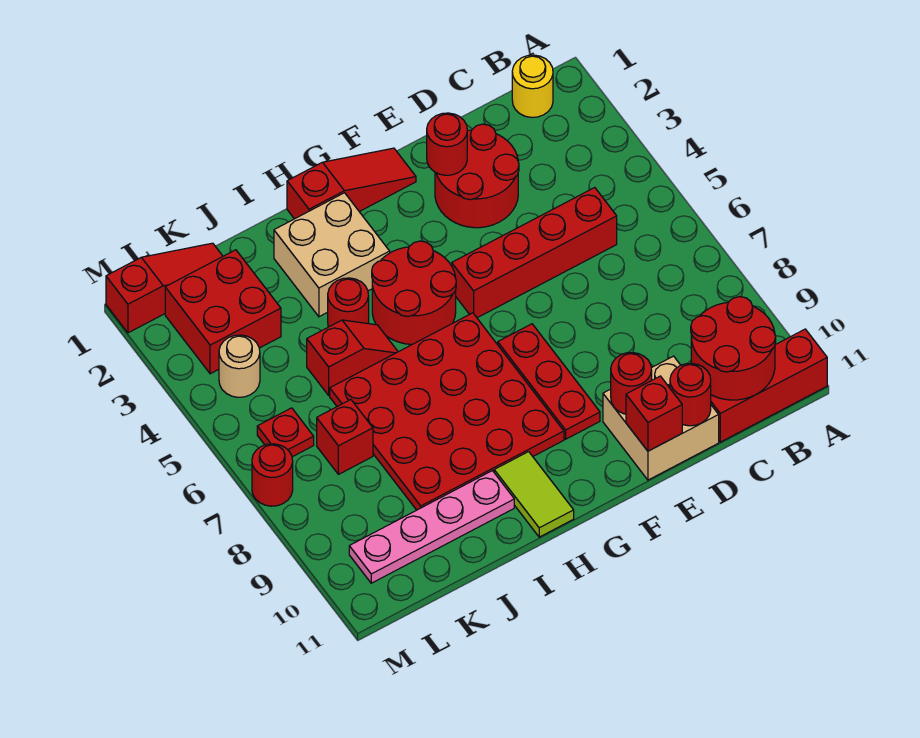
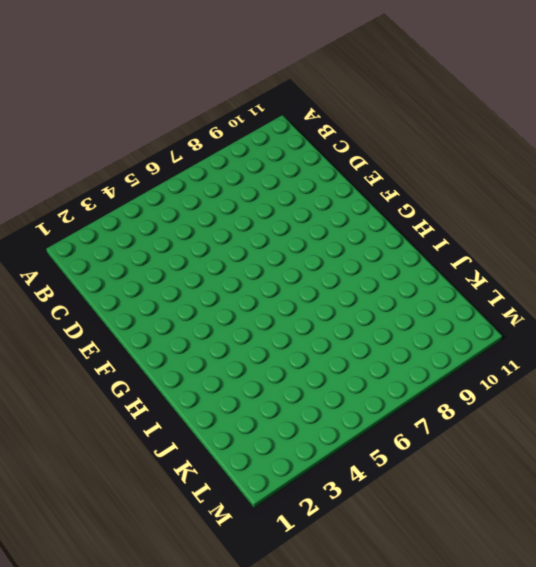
none -> red 1x3 brick [711,329,827,442]
none -> yellow 1x1 round brick [512,55,553,117]
none -> red 1x4 brick [452,188,617,318]

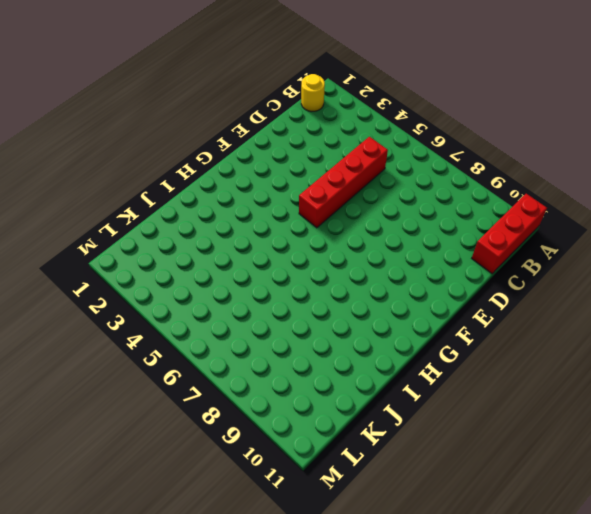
none -> red 2x2 round brick [435,124,519,228]
none -> tan 2x2 brick [603,356,719,480]
none -> red 1x3 slope [287,148,416,219]

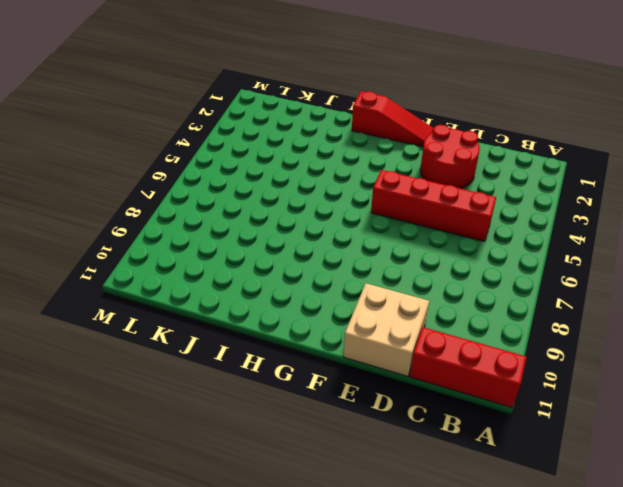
none -> yellow 1x1 round brick [512,55,553,117]
none -> red 1x3 plate [498,324,600,439]
none -> red 2x2 round brick [372,241,456,345]

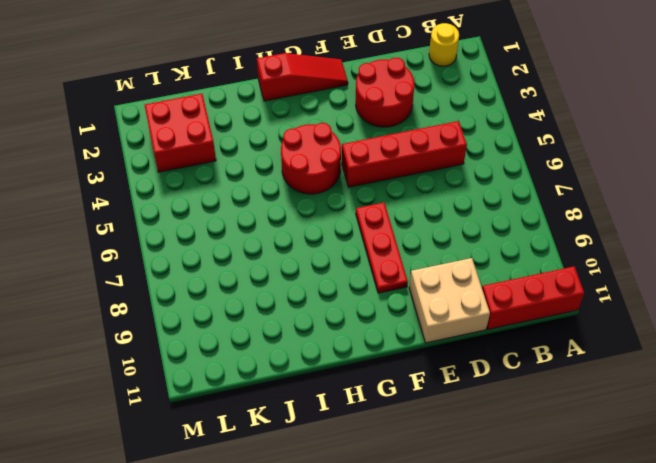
none -> red 4x4 plate [330,313,564,510]
none -> tan 2x2 brick [274,193,390,317]
none -> lime 1x2 tile [494,452,574,537]

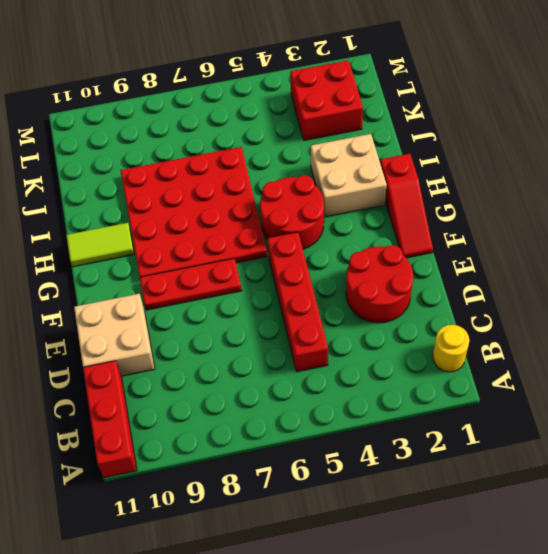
none -> red 1x1 round brick [328,278,369,327]
none -> red 1x2 slope [307,320,398,395]
none -> pink 1x4 plate [349,471,514,583]

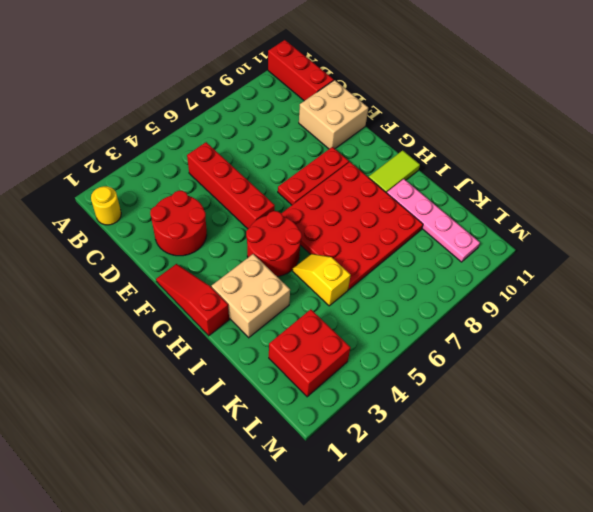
yellow 1x2 slope [293,254,351,306] -> red 1x2 slope [307,320,398,395]
none -> red 1x1 round brick [328,278,369,327]
none -> red 1x3 slope [106,243,223,333]
none -> red 1x1 brick [317,400,373,474]

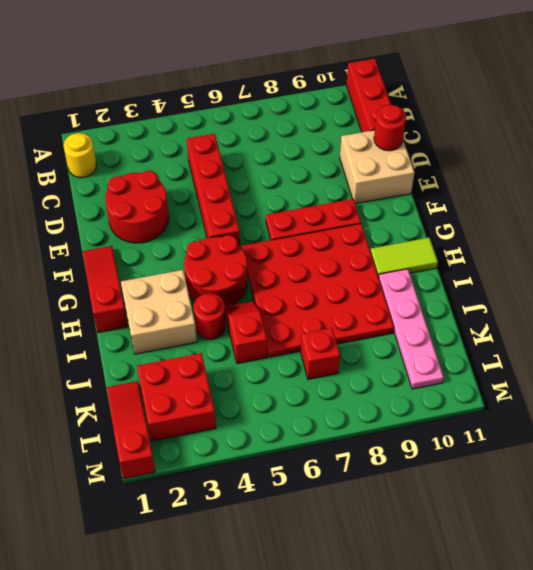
none -> tan 1x1 round brick [219,335,260,397]
none -> red 1x1 plate [257,408,314,457]
none -> red 1x1 round brick [252,444,293,506]

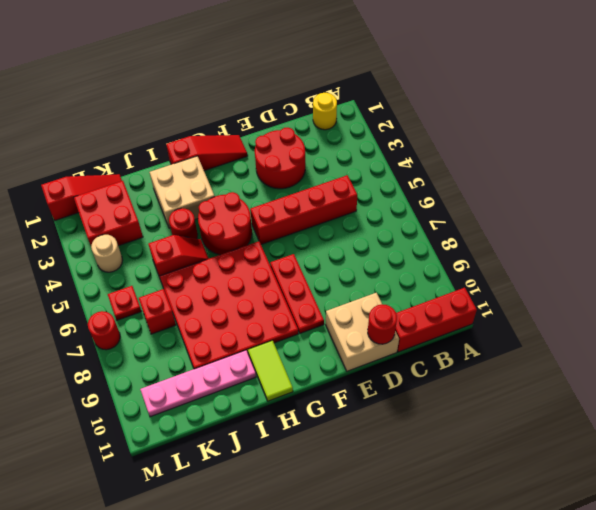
none -> red 2x2 round brick [691,297,776,400]
none -> red 1x1 round brick [427,113,467,175]
none -> red 1x1 round brick [611,353,652,414]

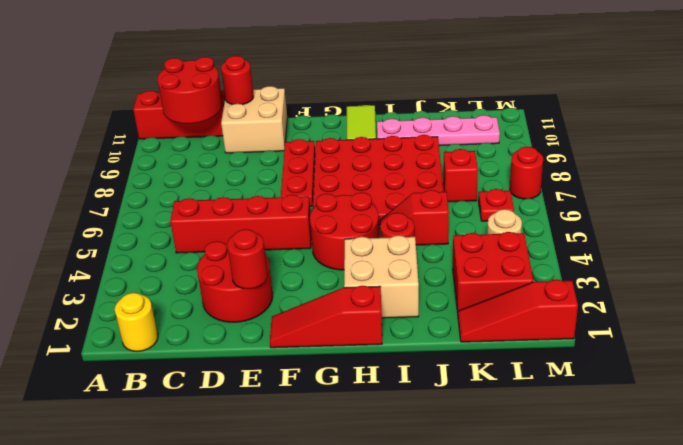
none -> red 1x1 round brick [611,353,652,414]
none -> red 1x1 brick [626,376,682,451]

